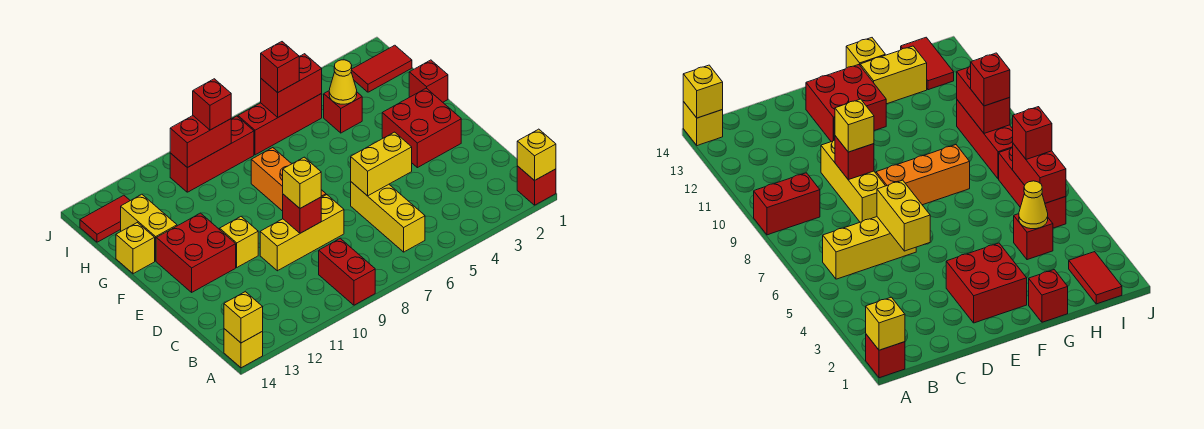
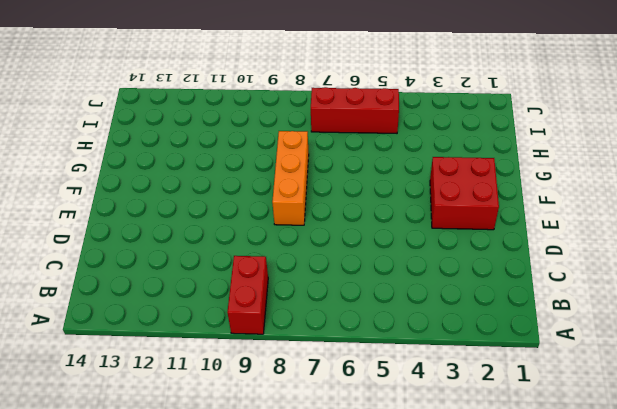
none -> red 1x1 brick [517,166,556,205]
none -> yellow 1x1 brick [224,329,263,368]
none -> yellow 1x3 brick [351,182,425,252]

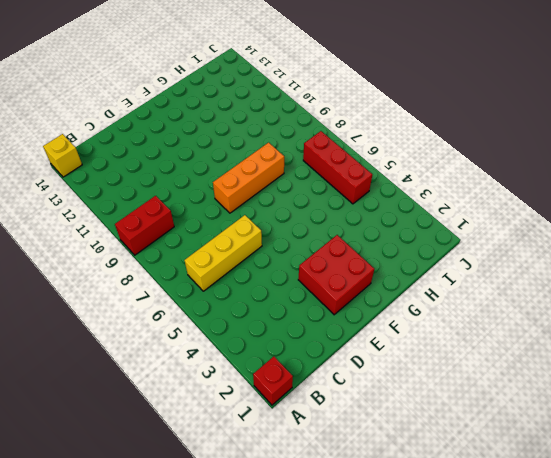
none -> yellow 1x3 brick [260,195,344,271]
none -> yellow 1x1 brick [220,217,258,267]
none -> red 2x2 brick [156,213,236,292]

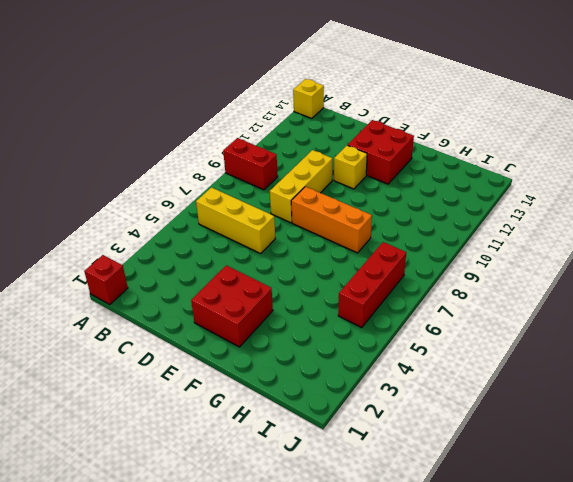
none -> red 1x1 brick [409,60,448,102]
none -> yellow 1x2 brick [121,194,177,261]
none -> yellow 1x1 brick [116,223,155,274]

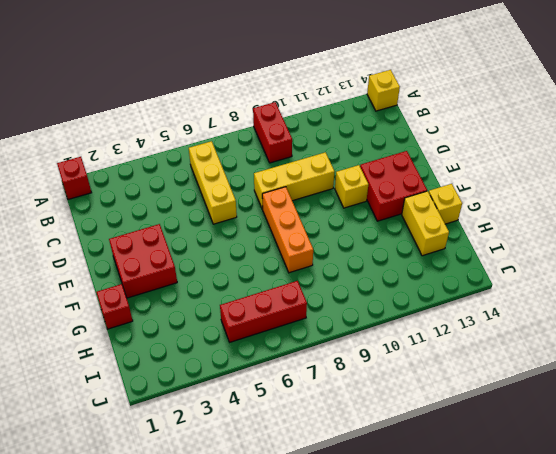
none -> red 1x1 brick [324,91,362,133]
none -> red 1x2 tile [351,45,412,92]
none -> red 1x3 brick [170,116,254,192]

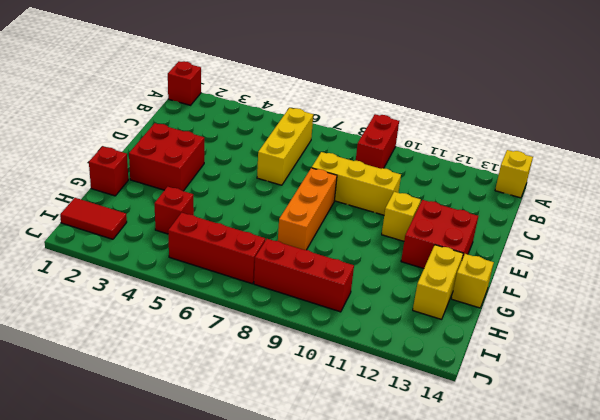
none -> red 1x2 tile [80,195,130,242]
none -> yellow 1x1 brick [517,129,556,181]
none -> yellow 1x1 brick [224,292,263,343]

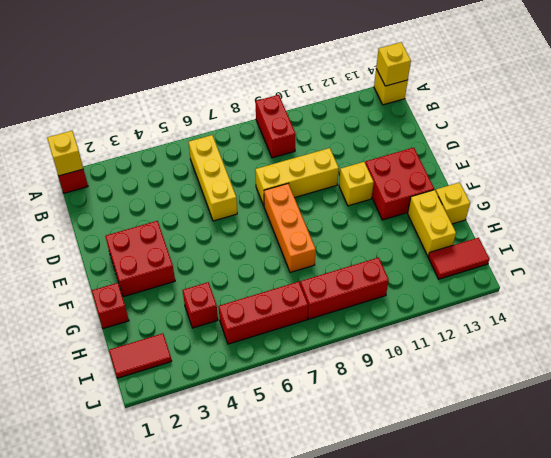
none -> yellow 1x2 brick [351,132,412,196]
none -> red 1x1 brick [283,194,321,233]
none -> yellow 1x1 cone [329,60,357,104]

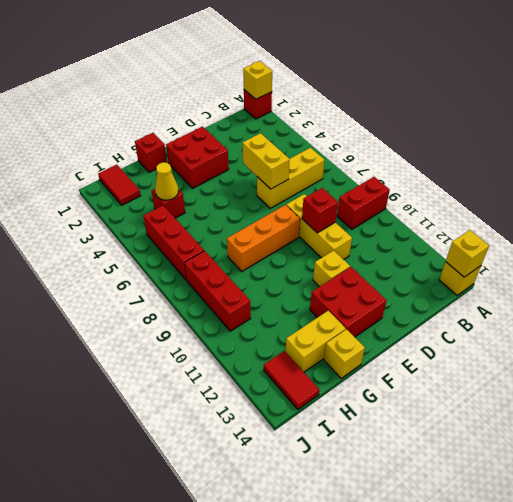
none -> red 1x2 brick [261,54,322,117]
none -> red 1x2 brick [170,116,231,168]
none -> yellow 1x1 brick [283,157,321,208]

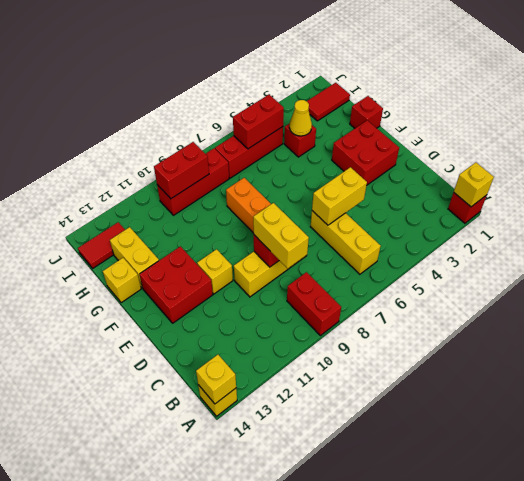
yellow 1x2 brick [253,203,309,268] -> yellow 1x1 brick [283,157,321,208]
none -> red 1x1 brick [261,42,299,93]
none -> red 1x1 brick [193,79,231,130]

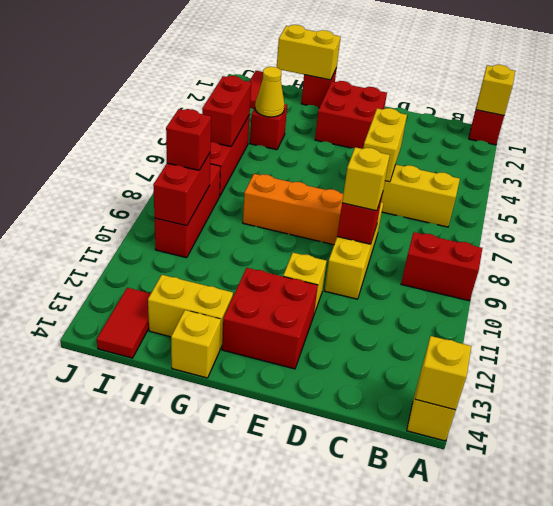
yellow 1x2 brick [277,25,341,80] -> none
none -> red 1x1 brick [261,42,299,93]

